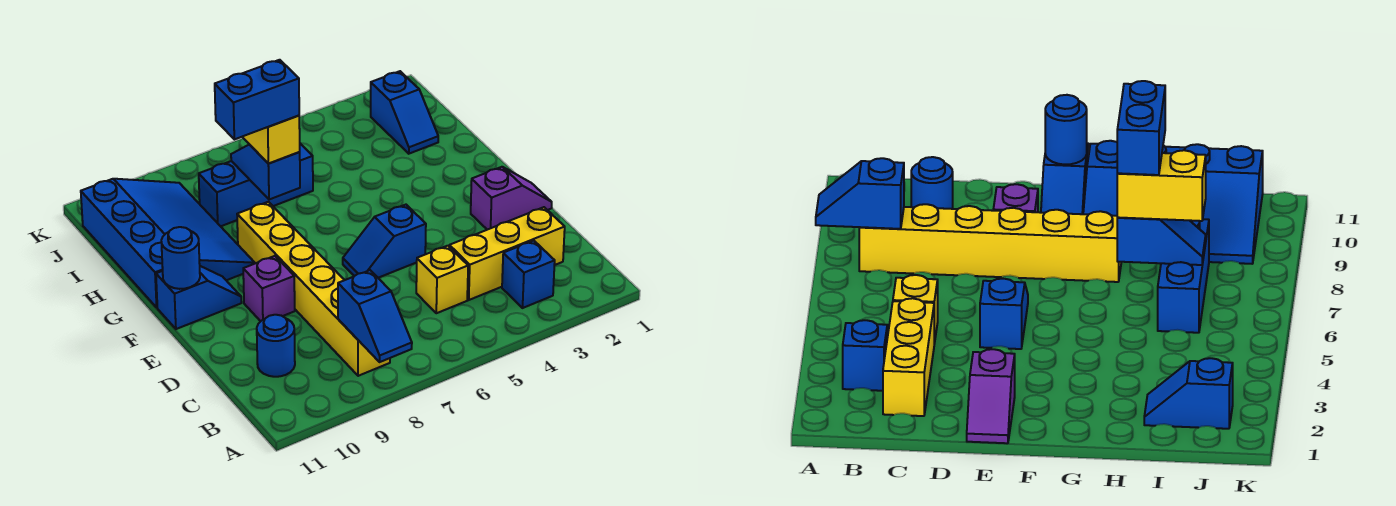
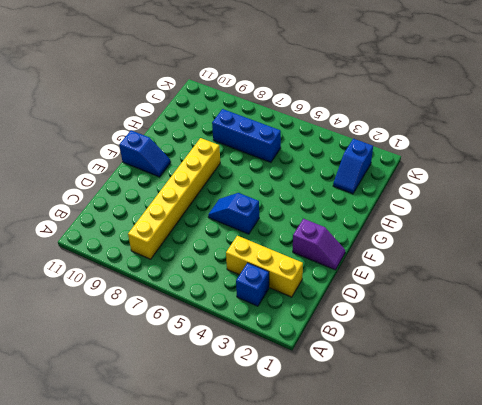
none -> yellow 1x1 brick [416,246,468,313]
none -> blue 1x1 round brick [257,315,295,377]
none -> purple 1x1 brick [243,256,295,321]

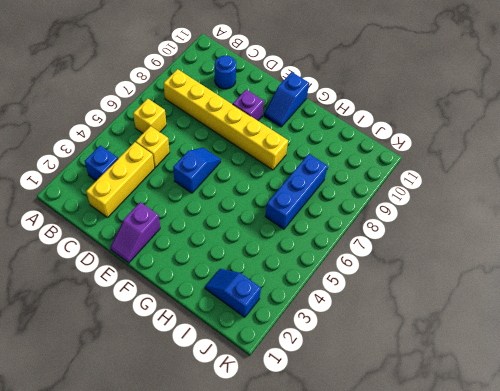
yellow 1x1 brick [133,99,166,133] -> none
none -> blue 3x4 slope [81,179,255,307]
none -> blue 1x2 slope [338,270,412,362]
none -> blue 1x1 round brick [161,227,200,289]

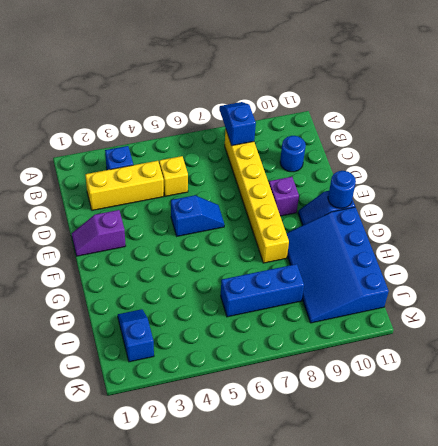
none -> blue 1x2 slope [231,145,300,200]
none -> yellow 1x2 brick [243,115,300,163]
none -> blue 1x2 brick [215,60,299,139]

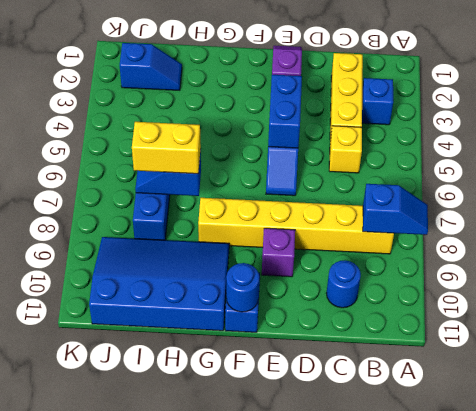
blue 1x2 brick [268,75,302,148] -> blue 1x2 brick moved to [215,60,299,139]

